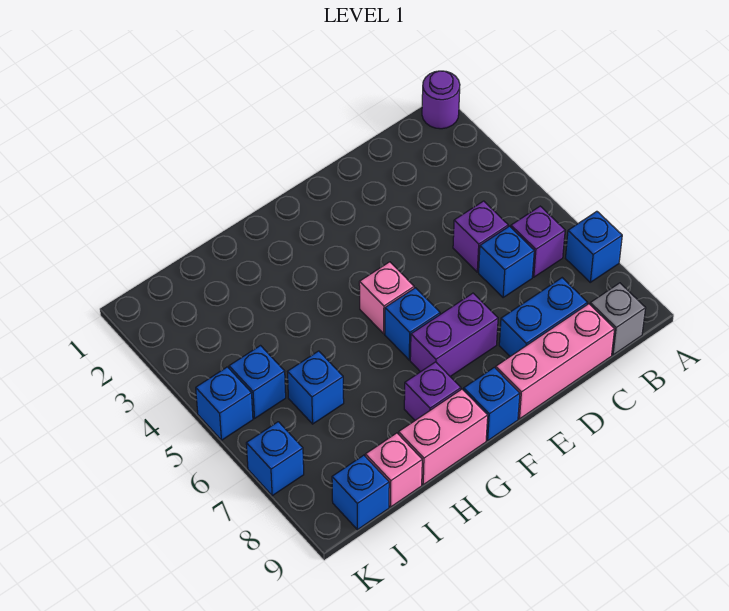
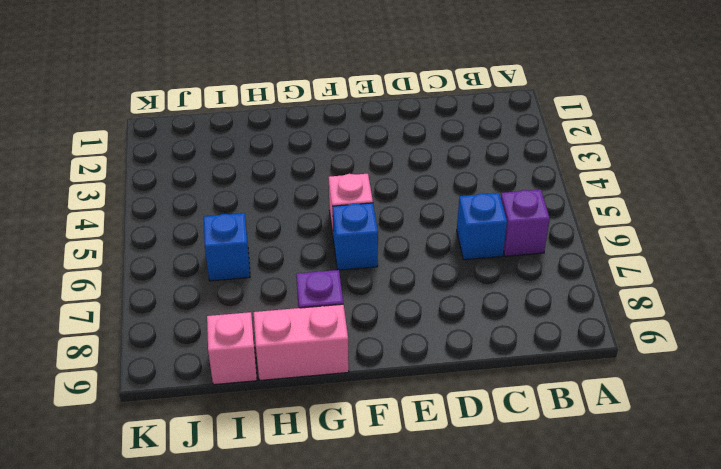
none -> purple 1x1 round brick [422,71,460,129]
none -> blue 1x1 brick [565,211,622,282]
none -> grey 1x1 brick [590,283,646,355]

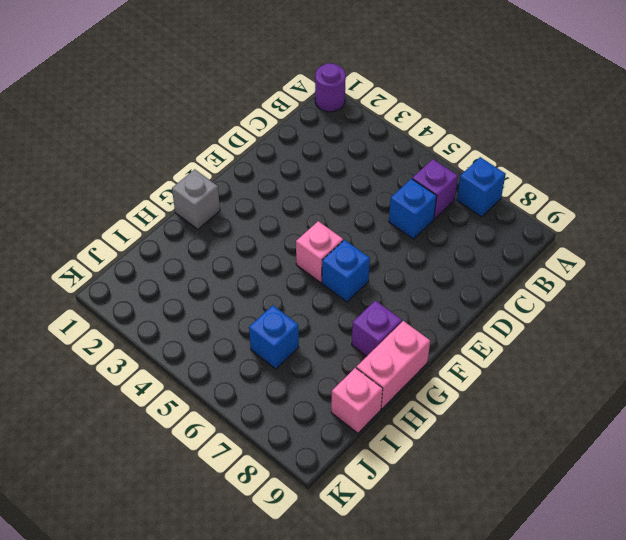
grey 1x1 brick [172,169,220,229] -> grey 1x1 brick moved to [590,283,646,355]
none -> purple 1x1 brick [453,201,508,272]
none -> blue 1x2 brick [499,278,587,356]
none -> pink 1x3 brick [496,304,615,419]

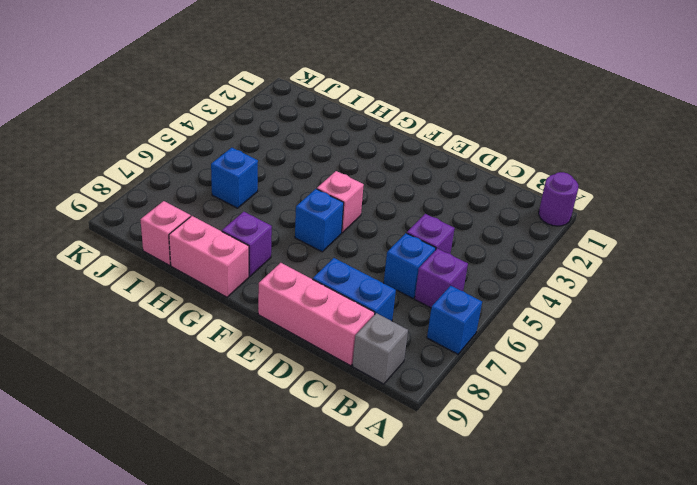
none -> purple 1x2 brick [410,293,498,376]
none -> blue 1x1 brick [464,367,520,440]
none -> blue 1x1 brick [229,346,286,418]

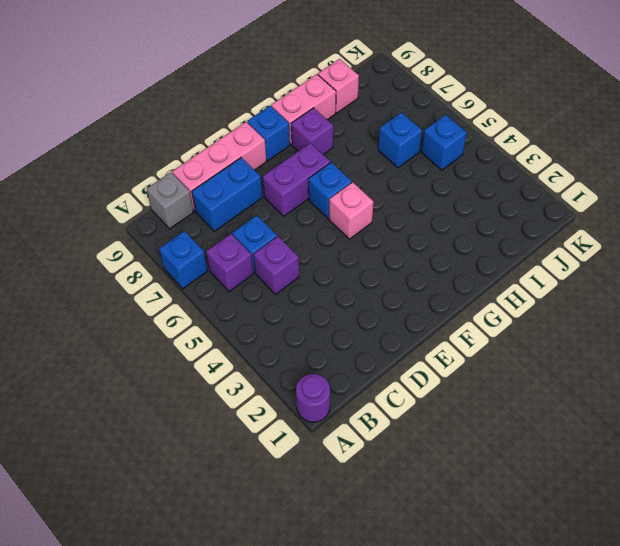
none -> blue 1x1 brick [332,455,389,530]
none -> blue 1x1 brick [196,367,253,440]
none -> blue 1x1 brick [246,422,304,496]

